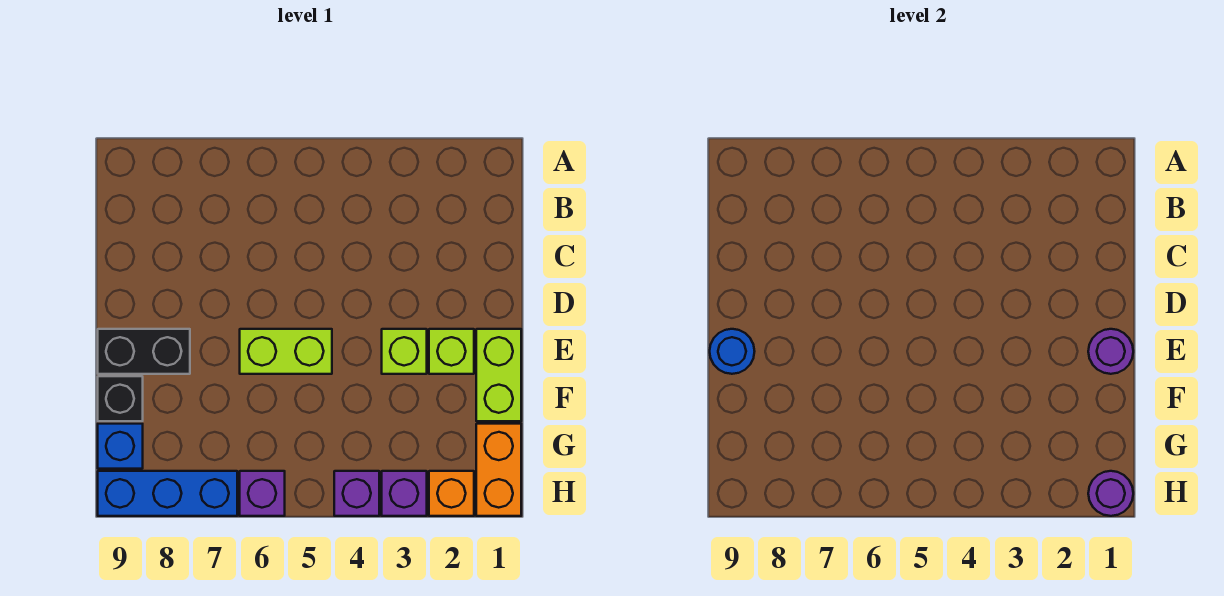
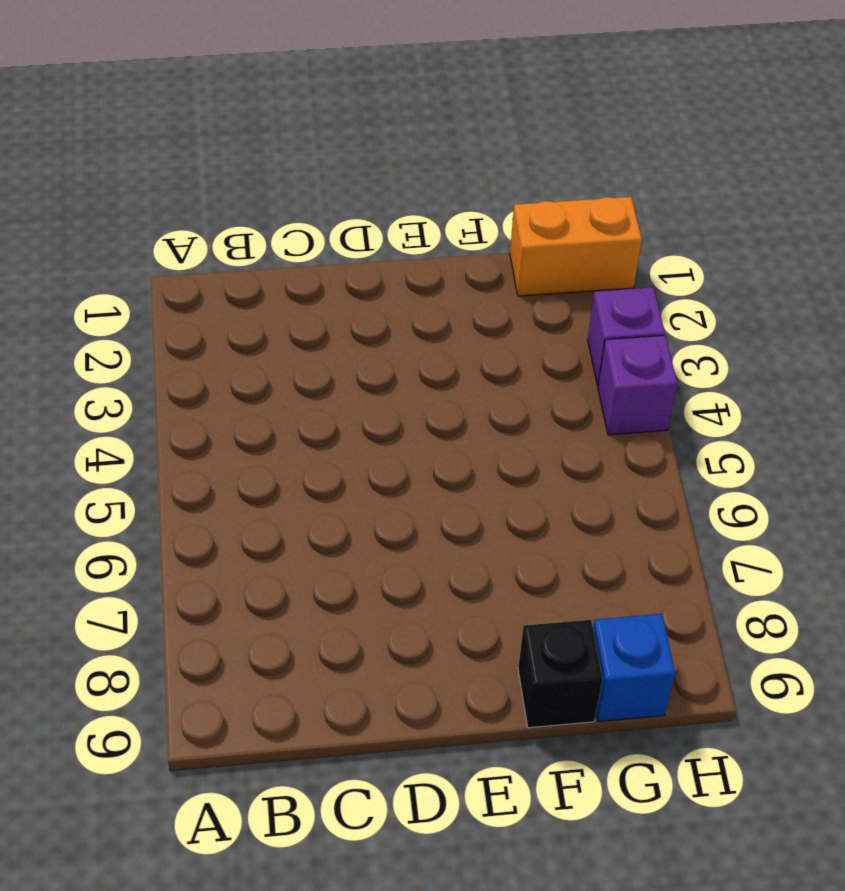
none -> lime 1x2 brick [476,329,521,421]
none -> lime 1x1 brick [429,329,474,374]
none -> lime 1x1 brick [382,329,427,374]

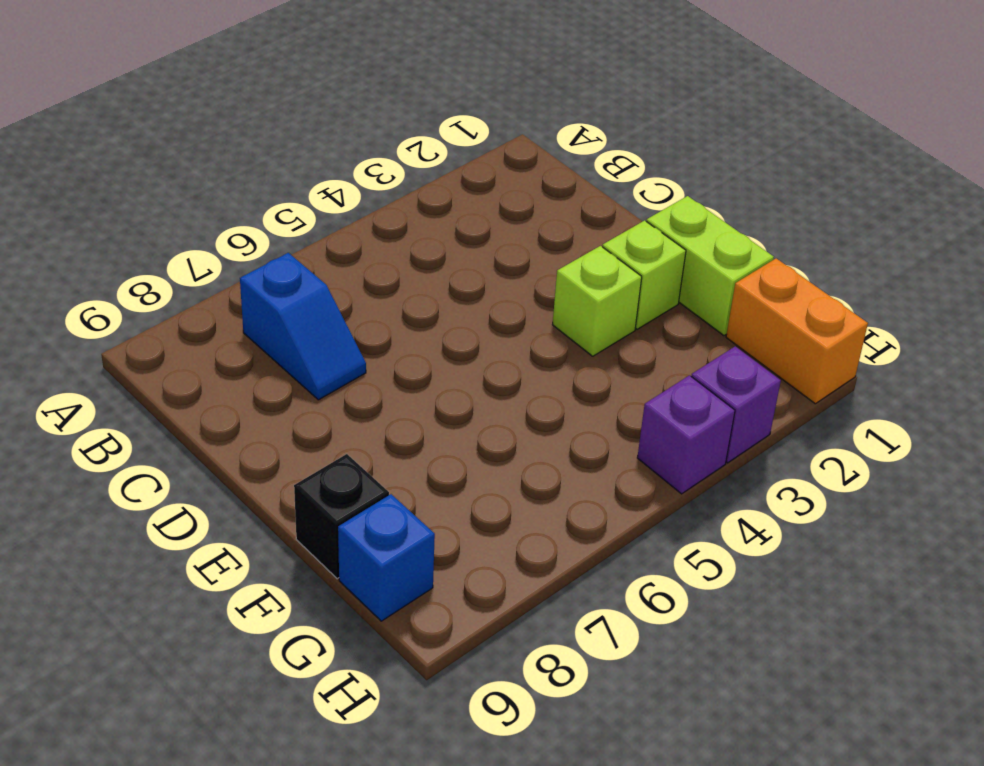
blue 1x2 slope [240,253,366,400] -> none
none -> lime 1x2 brick [240,329,332,374]
none -> black 1x2 brick [98,329,190,374]
none -> orange 1x1 brick [429,471,474,516]

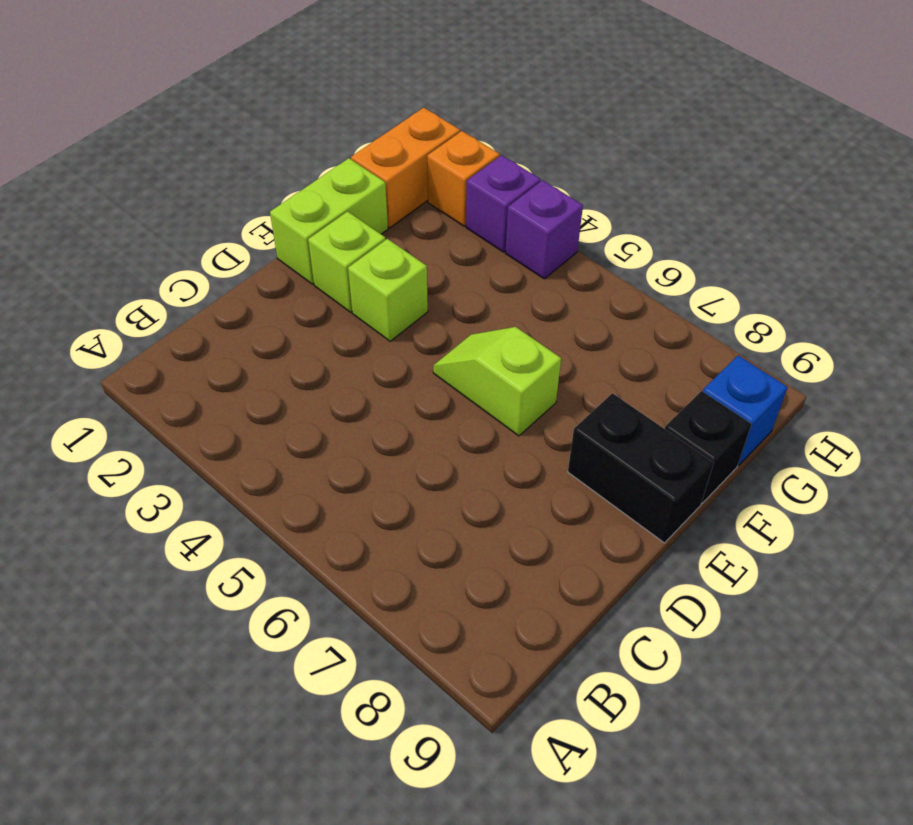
lime 1x2 slope [433,327,561,436] -> lime 1x2 brick [240,329,332,374]
none -> purple 1x1 brick [240,471,285,516]
none -> blue 1x3 brick [98,471,237,516]
none -> purple 1x1 round brick [1088,329,1133,374]

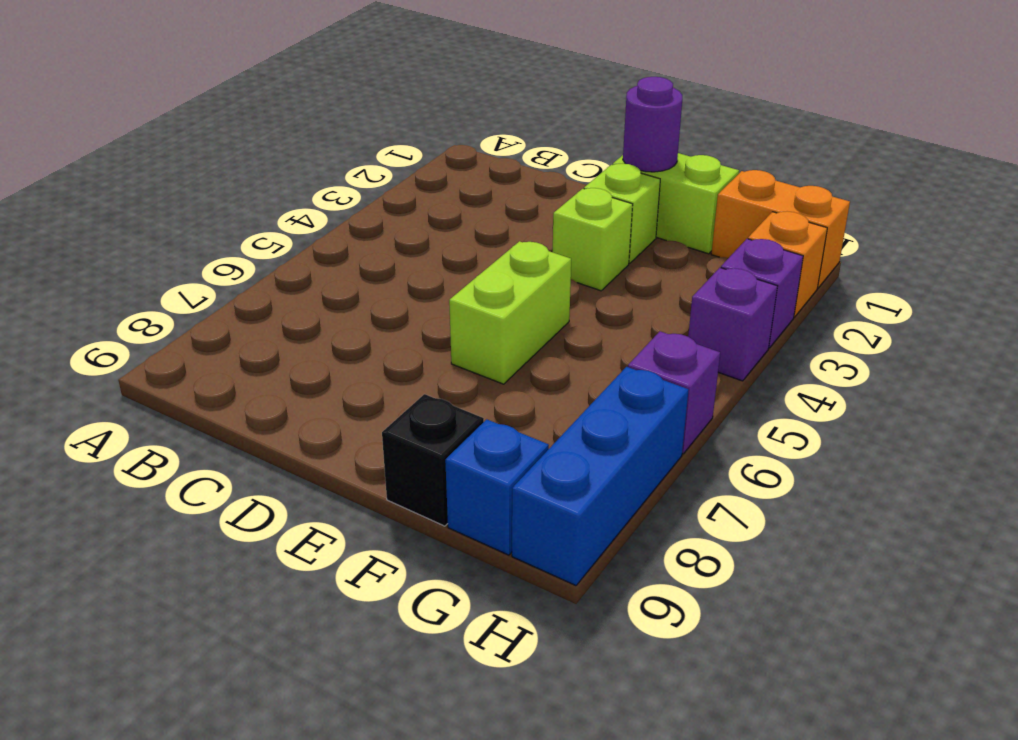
none -> black 1x2 brick [98,329,190,374]
none -> blue 1x1 round brick [710,329,755,374]
none -> purple 1x1 round brick [1088,471,1133,516]

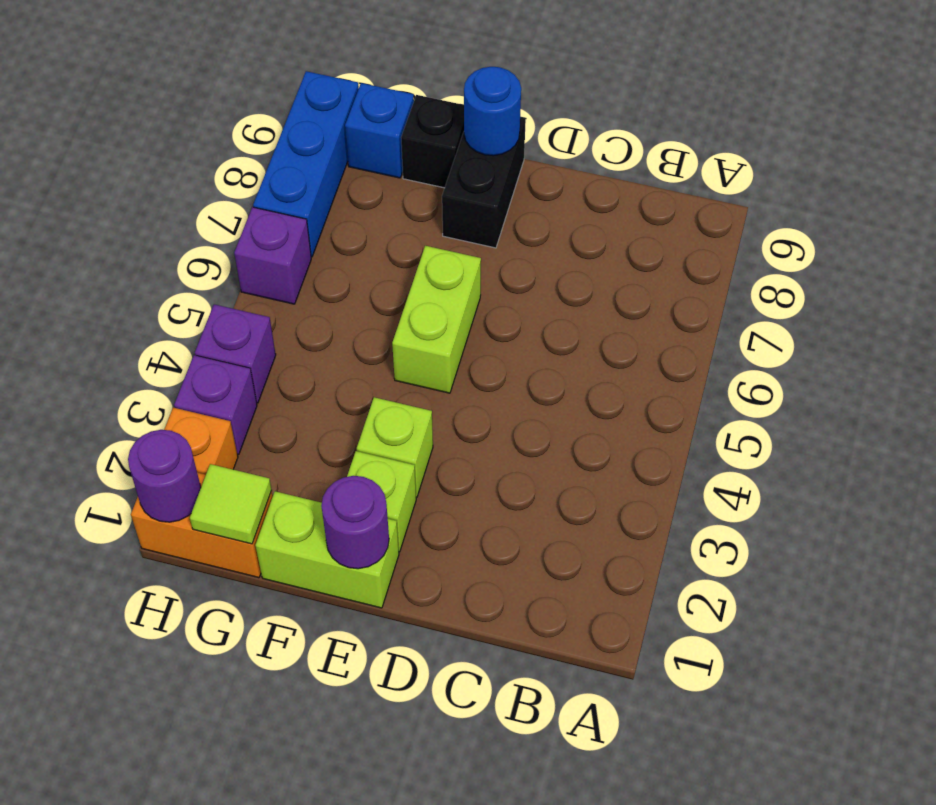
lime 1x1 tile [190,464,272,544] -> none

